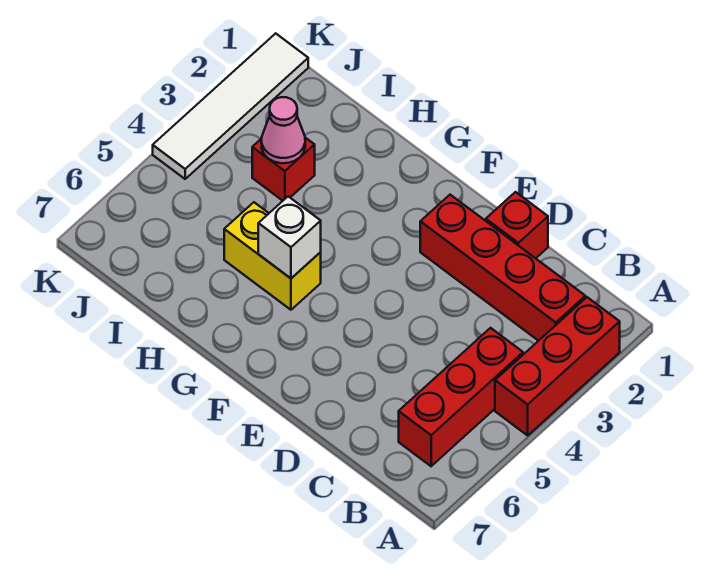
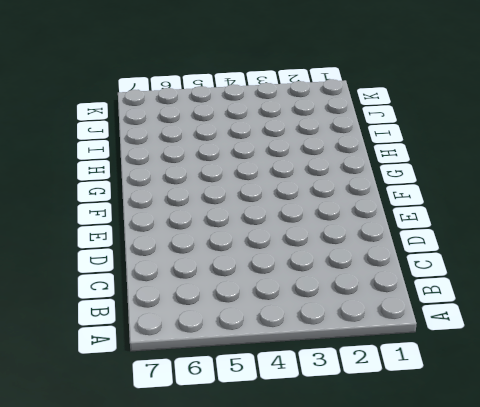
none -> red 1x3 brick [495,297,620,435]
none -> red 1x4 brick [420,195,585,341]

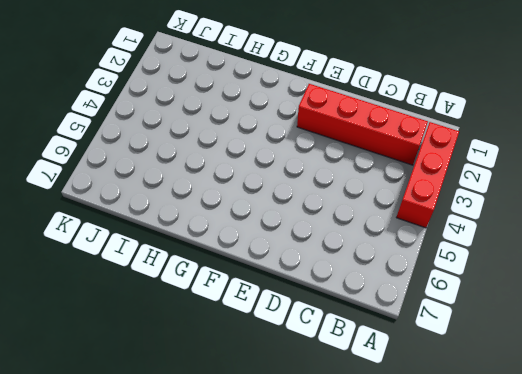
none -> red 1x3 brick [399,328,523,466]
none -> red 1x1 brick [486,192,548,258]

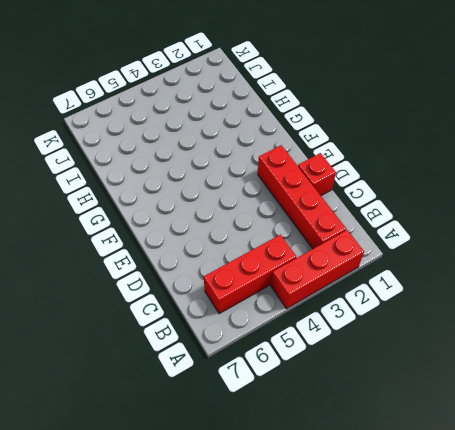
none -> yellow 1x2 brick [224,202,321,310]
none -> red 1x1 brick [252,138,315,201]

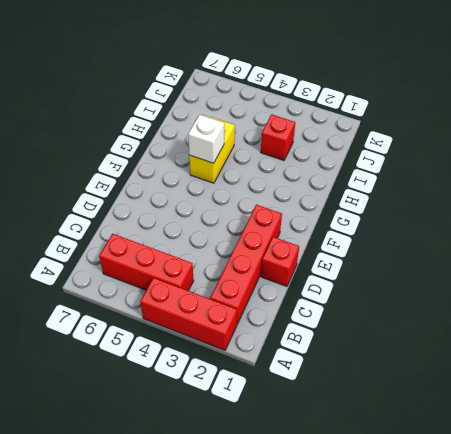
none -> white 1x4 tile [153,33,308,179]
none -> pink 1x1 cone [261,97,305,163]

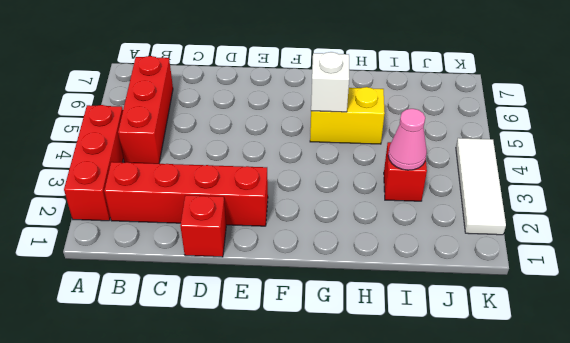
white 1x3 tile [456,138,506,235] -> white 1x4 tile [153,33,308,179]

